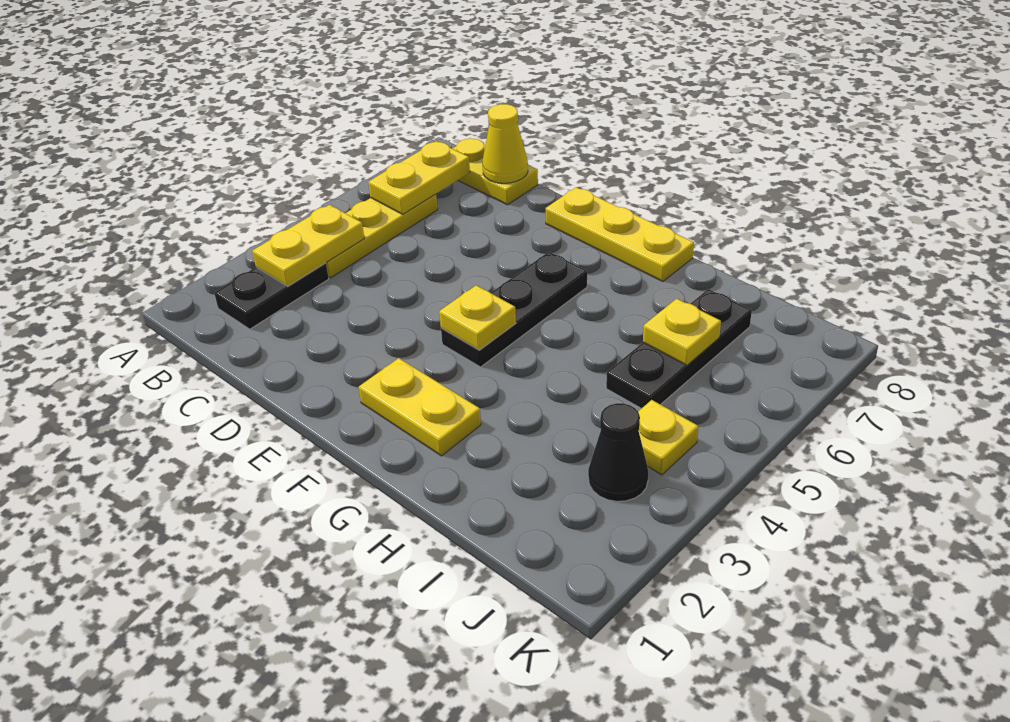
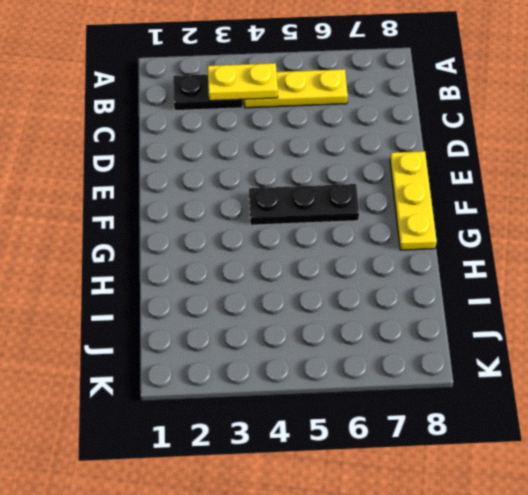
none -> yellow 1x2 plate [452,138,538,205]
none -> yellow 1x2 plate [359,358,481,456]
none -> black 1x3 plate [606,289,752,409]

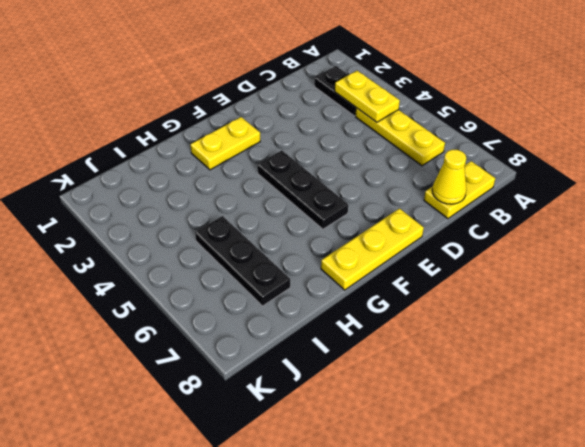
none -> black 1x1 cone [588,403,648,501]
none -> yellow 1x1 plate [638,400,698,475]
none -> yellow 1x2 plate [368,141,470,214]

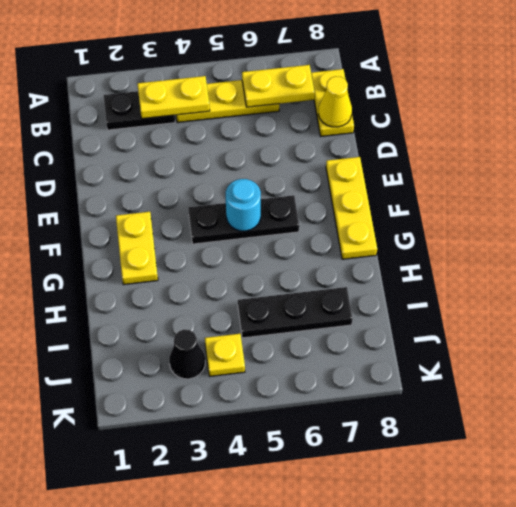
cyan 1x1 round brick [226,179,261,231] -> none
none -> yellow 1x1 plate [439,285,516,350]
none -> yellow 1x1 plate [643,299,721,365]

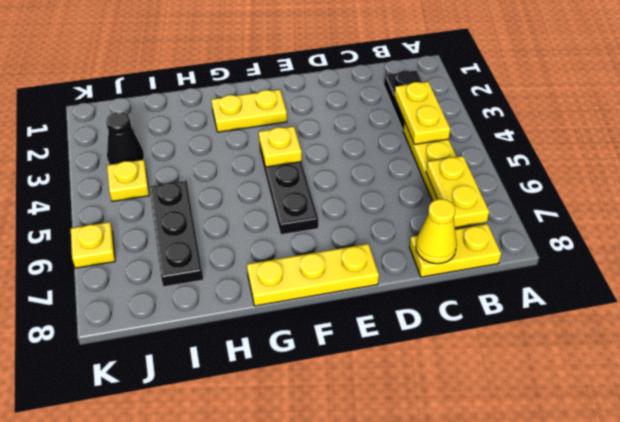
yellow 1x1 plate [71,222,115,268] -> yellow 1x1 plate moved to [643,299,721,365]

